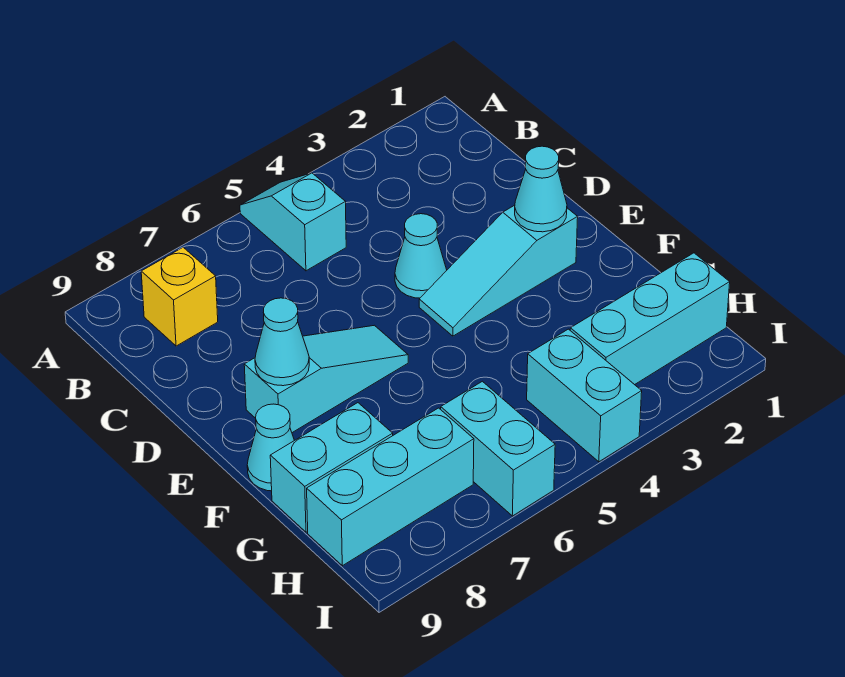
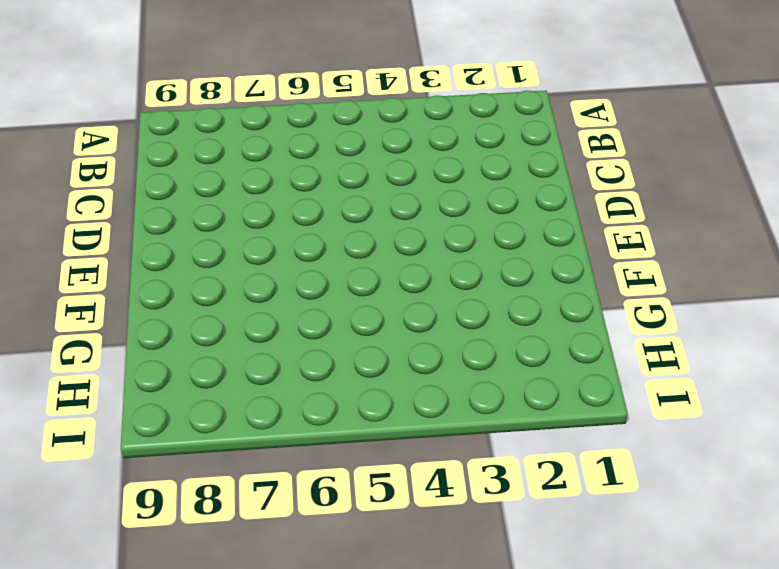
none -> cyan 1x2 slope [240,173,346,271]
none -> yellow 1x1 brick [141,247,218,346]
none -> cyan 1x1 cone [395,214,447,298]

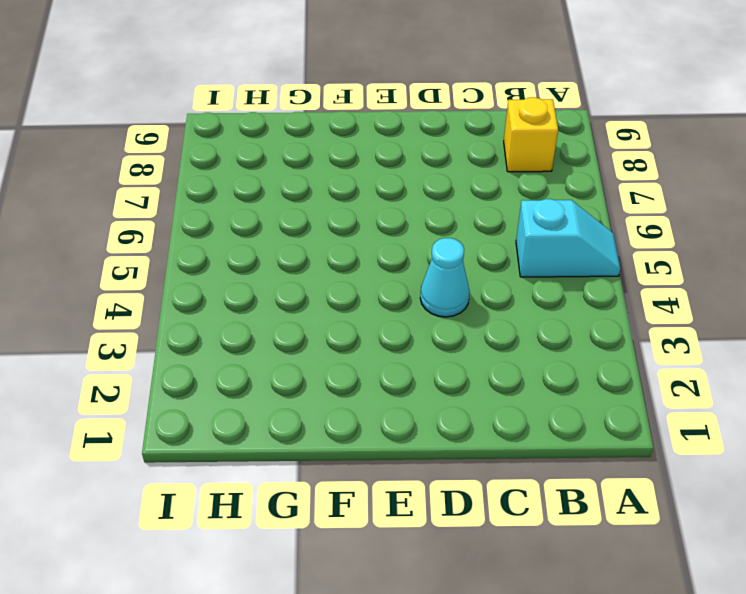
none -> cyan 1x3 slope [419,205,578,336]
none -> cyan 1x3 slope [244,325,408,433]
none -> cyan 1x1 cone [247,404,294,491]

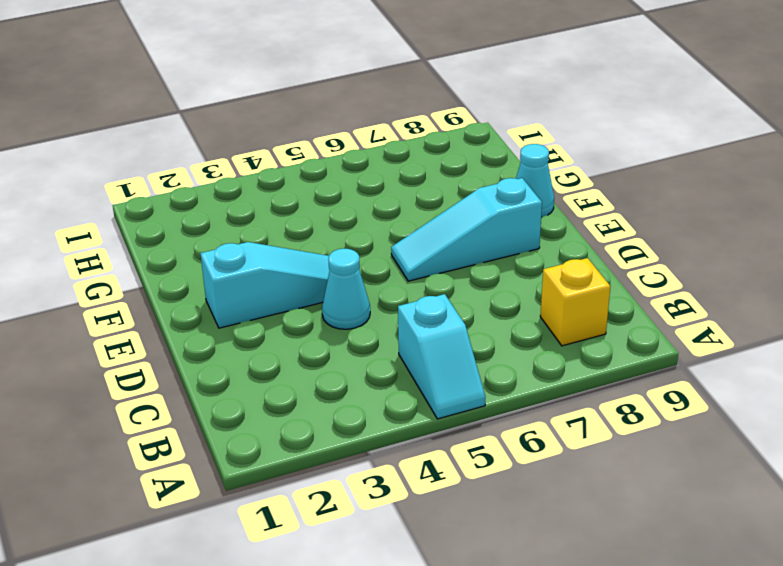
none -> cyan 1x2 brick [270,403,393,532]
none -> cyan 1x3 brick [570,253,730,385]
none -> cyan 1x2 brick [527,329,642,462]

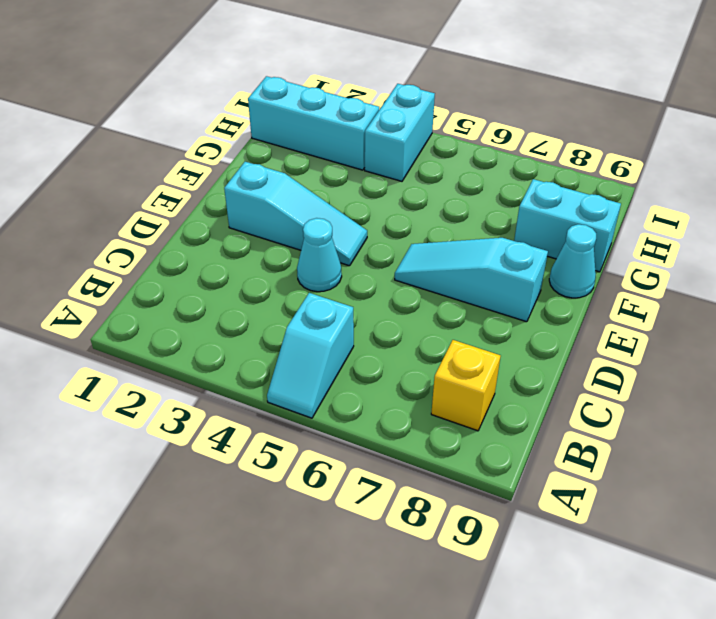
none -> cyan 1x2 brick [441,381,555,516]
none -> cyan 1x3 brick [307,408,474,566]
none -> cyan 1x1 cone [515,146,567,232]

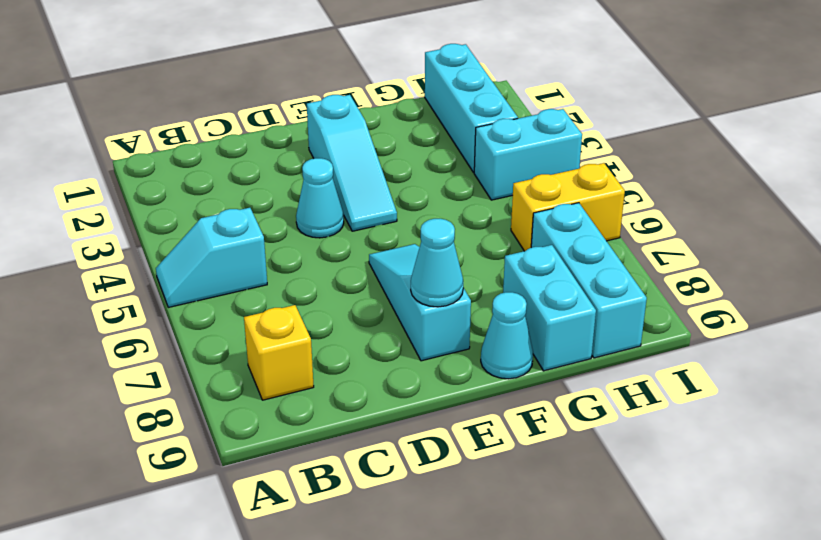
yellow 1x2 brick [511,163,625,251] -> cyan 1x2 brick [441,381,555,516]
none -> cyan 1x1 cone [515,146,567,232]

